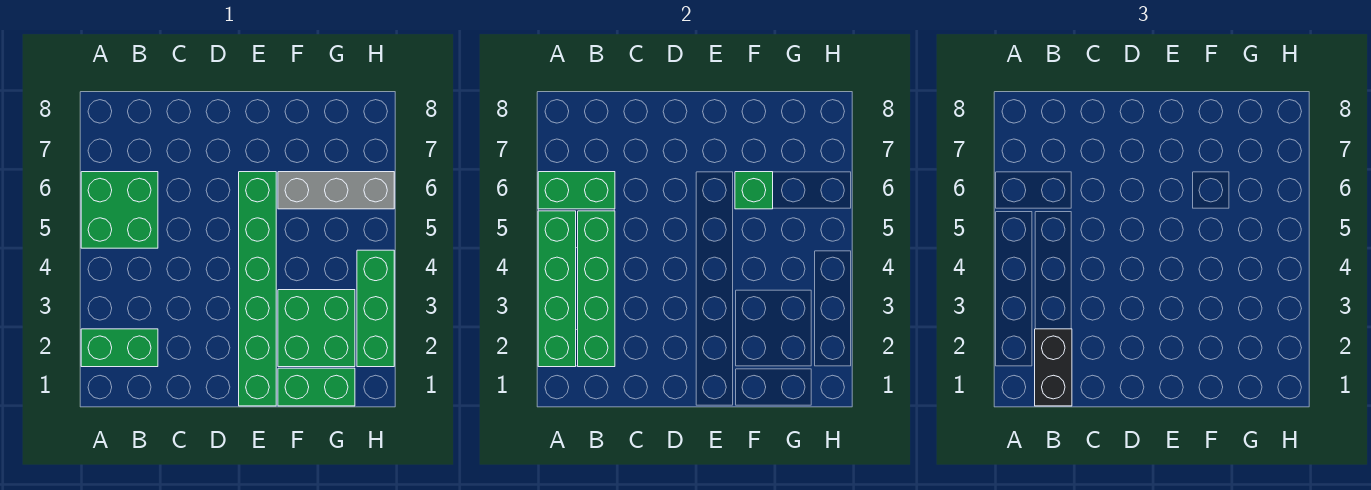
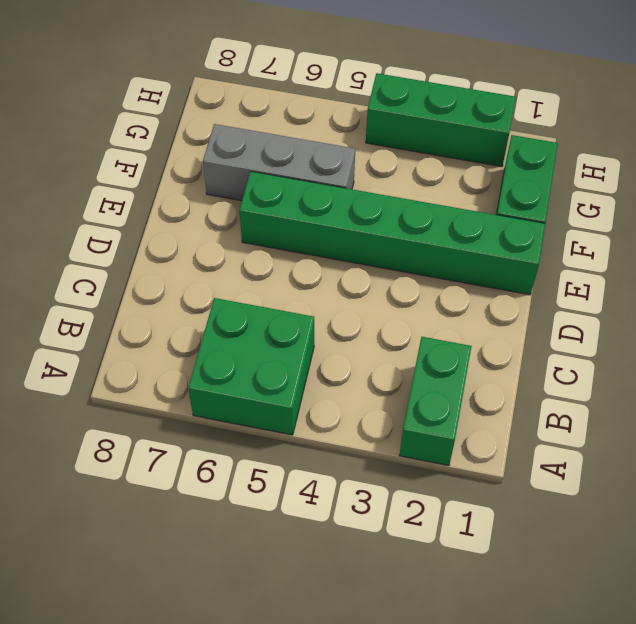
grey 1x3 brick [203,124,355,201] -> grey 1x3 brick turned to [278,172,394,209]
none -> green 2x2 brick [278,290,355,367]
none -> green 1x4 brick [538,211,576,367]
none -> green 1x2 brick [538,172,615,209]

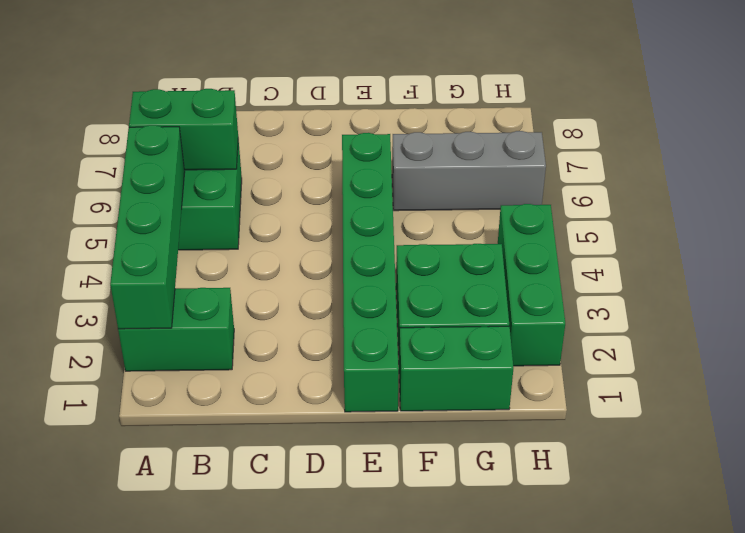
none -> green 1x4 brick [578,211,615,367]
none -> green 1x1 brick [735,172,773,209]
none -> black 1x2 brick [1035,329,1072,406]

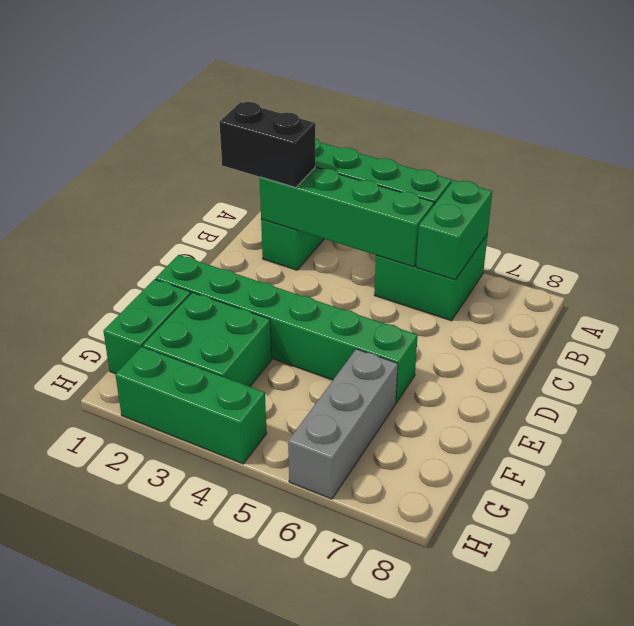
none -> green 1x1 brick [735,172,773,209]

